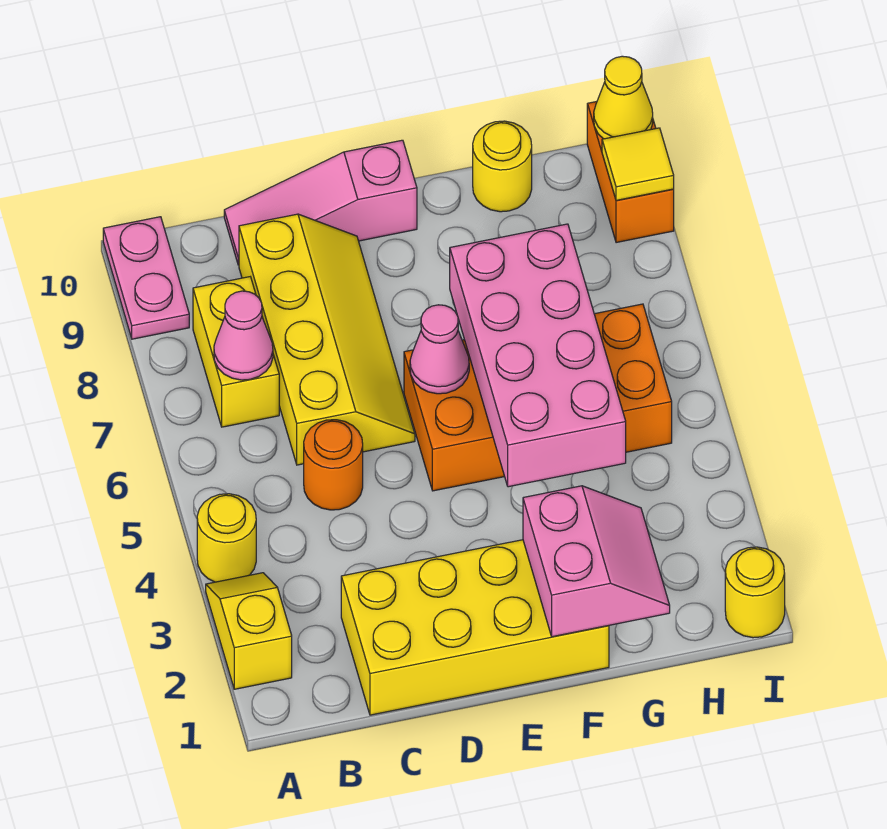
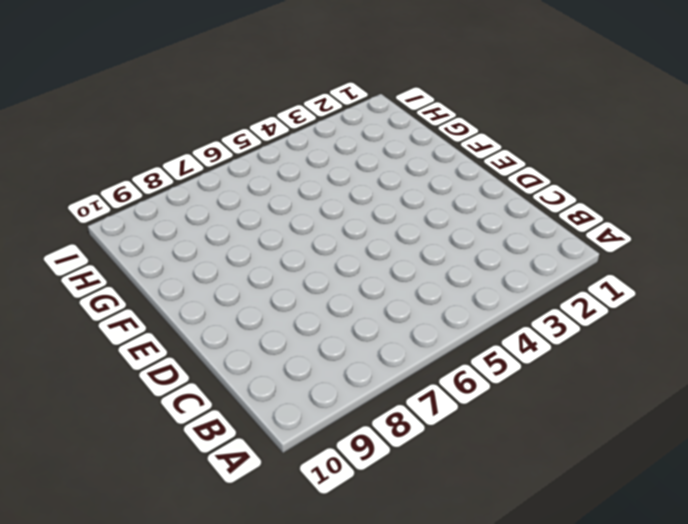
none -> yellow 1x2 slope [206,573,292,689]
none -> yellow 1x1 round brick [197,494,256,582]
none -> pink 1x2 plate [103,217,189,339]

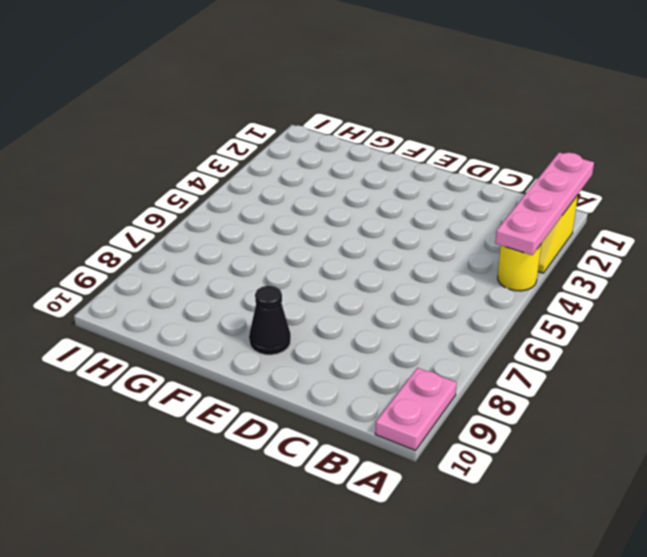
pink 1x4 plate [495,152,594,255] -> none
black 1x1 cone [249,286,291,355] -> none
none -> yellow 1x2 brick [193,277,279,427]
none -> yellow 2x4 brick [341,540,609,715]
none -> orange 1x1 round brick [304,420,363,510]

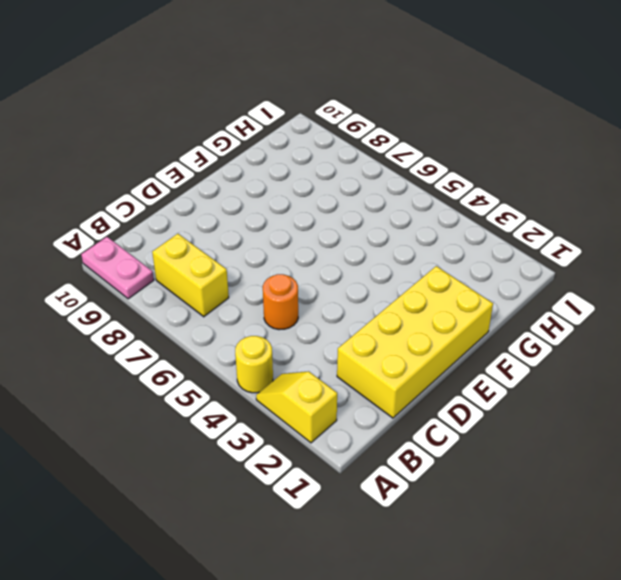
none -> yellow 2x4 slope [239,214,415,465]
none -> pink 1x3 slope [224,140,417,265]
none -> orange 2x4 brick [404,304,672,491]

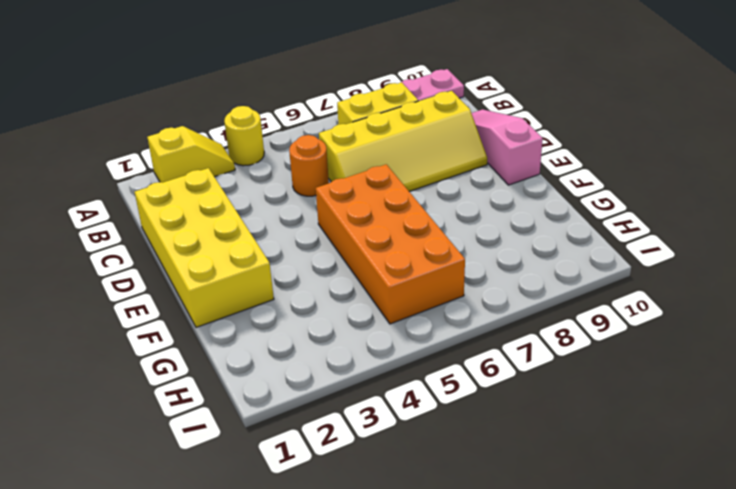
none -> yellow 1x1 round brick [473,121,532,212]
none -> yellow 1x1 round brick [725,547,785,638]
none -> orange 1x2 brick [587,102,674,243]

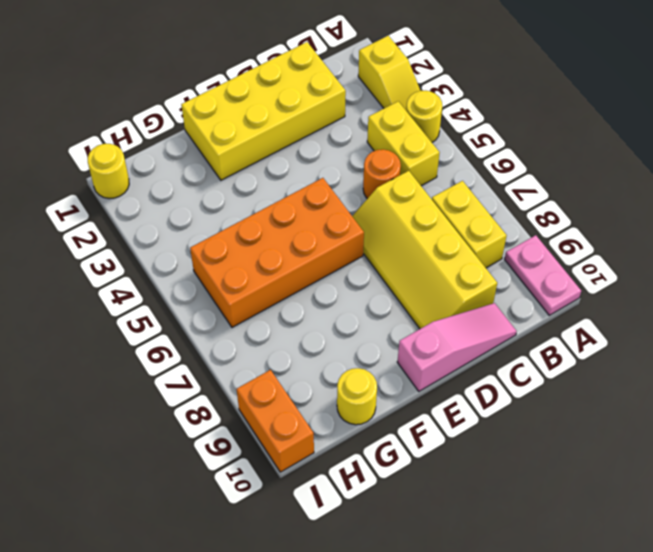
yellow 1x2 brick [367,101,440,186] -> none
none -> pink 1x1 cone [214,291,273,380]
none -> pink 1x1 cone [410,305,469,394]
none -> pink 2x2 slope [523,486,670,637]

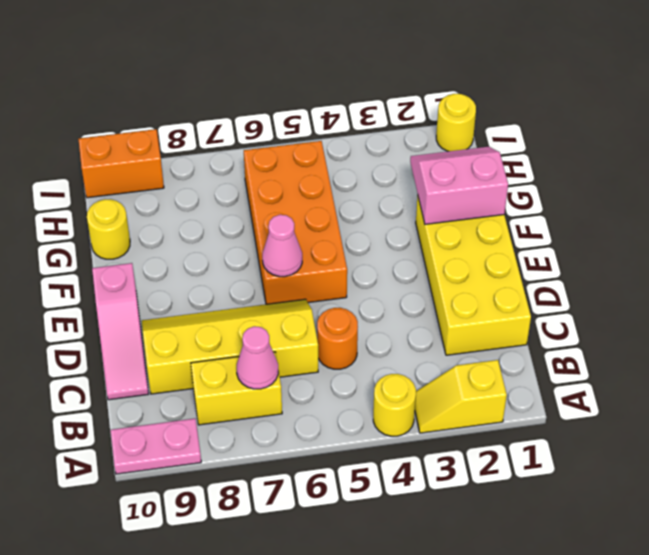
none -> pink 2x4 brick [450,224,626,487]
none -> yellow 1x1 tile [602,128,674,200]
none -> yellow 1x1 cone [594,56,653,139]

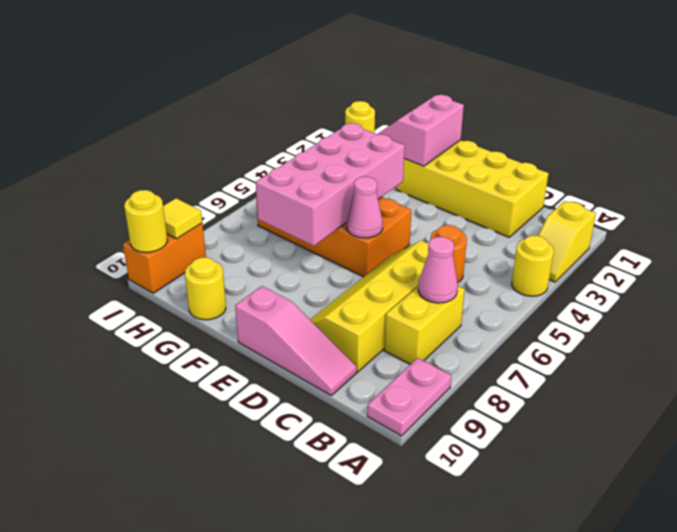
yellow 1x1 round brick [124,190,167,252] -> yellow 1x1 cone [594,56,653,139]

